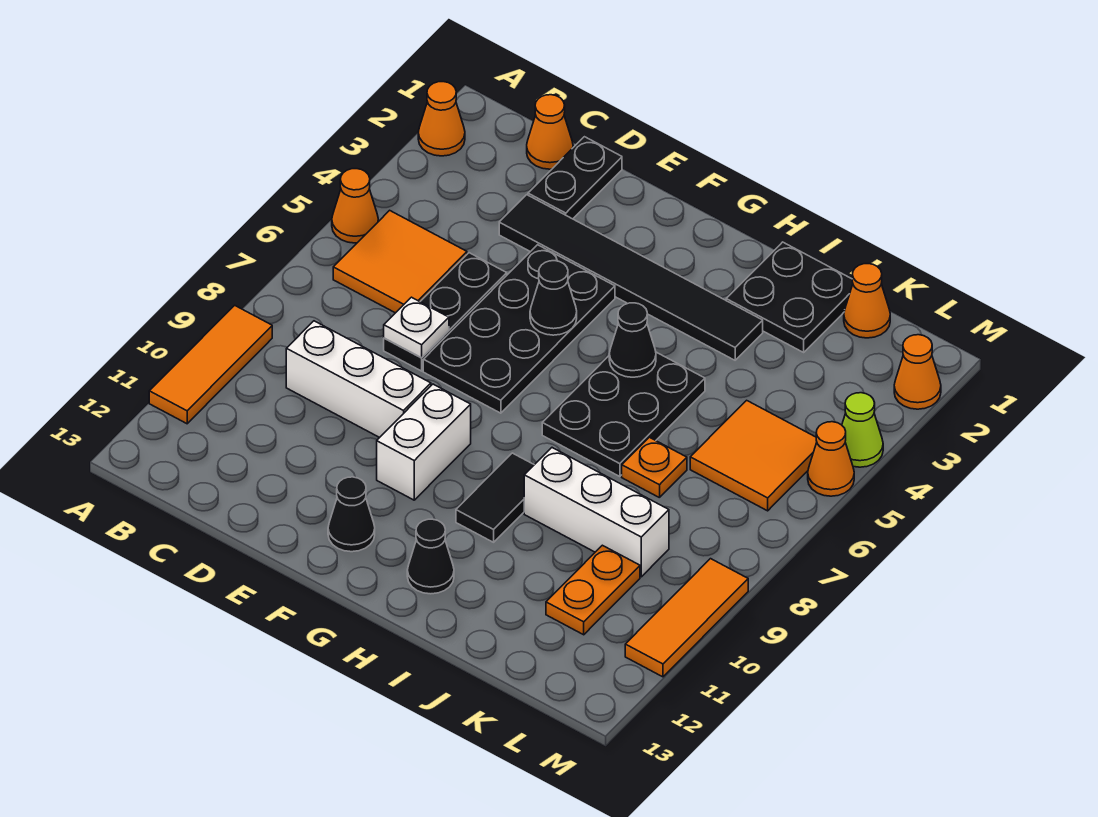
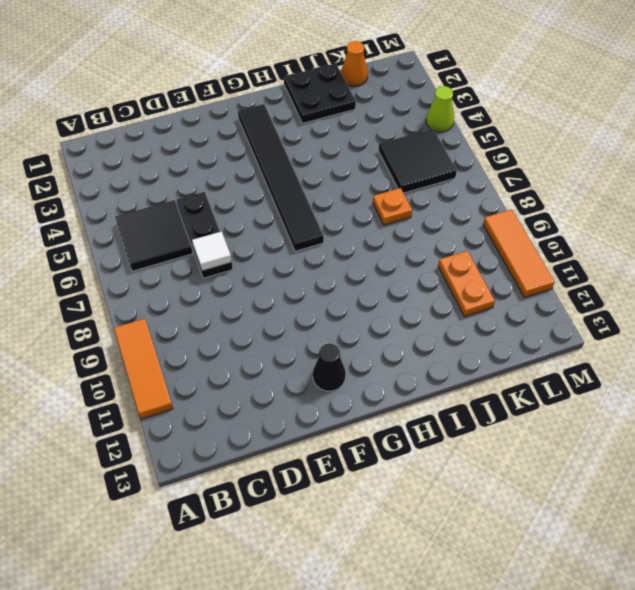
black 2x2 tile [115,200,193,271] -> orange 2x2 tile [333,210,467,313]
white 1x1 tile [192,232,232,271] -> white 1x1 plate [384,297,449,358]
black 1x6 tile [238,104,324,251] -> black 1x6 tile turned to [499,195,763,360]
black 2x2 tile [379,129,457,193] -> orange 2x2 tile [690,400,817,511]
none -> orange 1x1 cone [418,82,465,156]
none -> orange 1x1 cone [332,169,378,243]
none -> orange 1x1 cone [527,95,573,169]

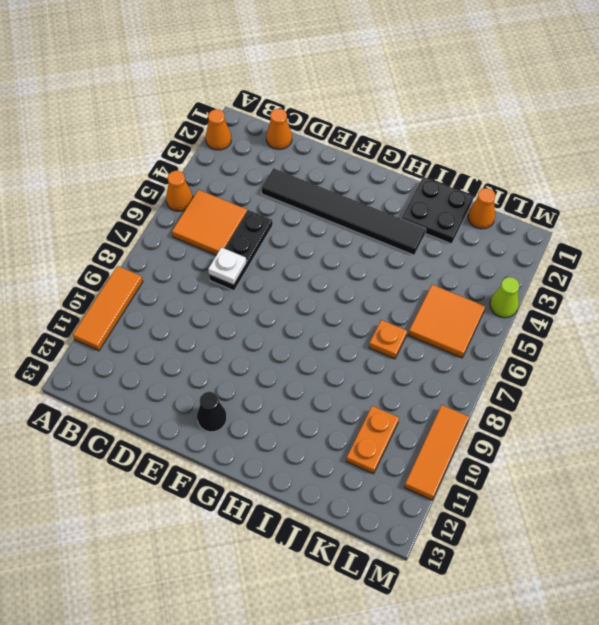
none -> white 1x3 brick [286,321,431,438]
none -> black 1x2 plate [528,137,622,219]
none -> black 2x4 plate [423,245,615,413]

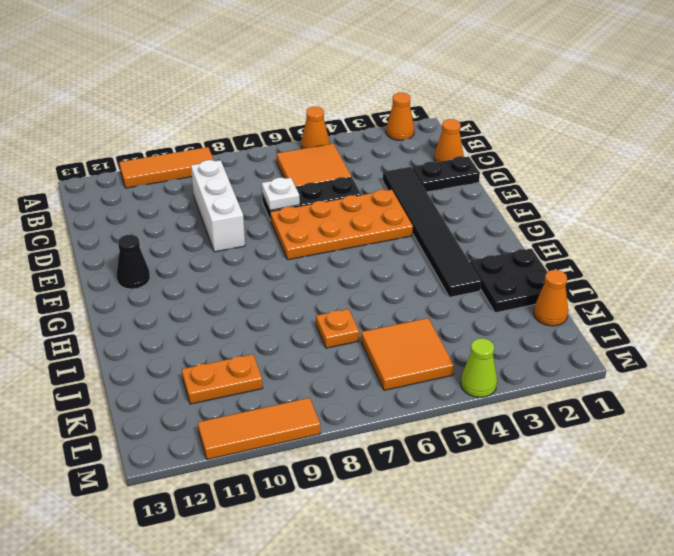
orange 2x4 plate [270,190,413,260] -> black 2x4 plate [423,245,615,413]
none -> white 1x2 brick [377,384,471,500]
none -> black 2x3 plate [542,352,705,477]
none -> black 1x2 tile [456,453,534,542]

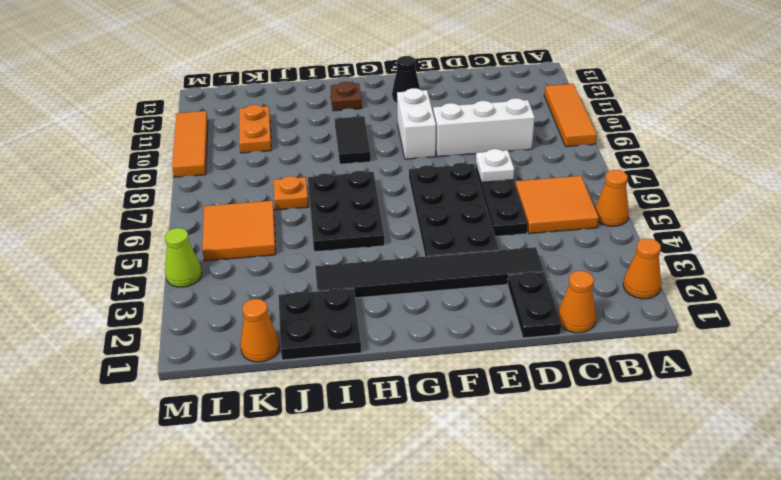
brown 1x1 plate [330,82,362,111] -> black 1x1 cone [407,519,454,594]
none -> white 1x3 brick [524,448,669,577]
none -> orange 1x1 cone [894,335,941,409]
none -> orange 1x1 cone [808,422,854,496]

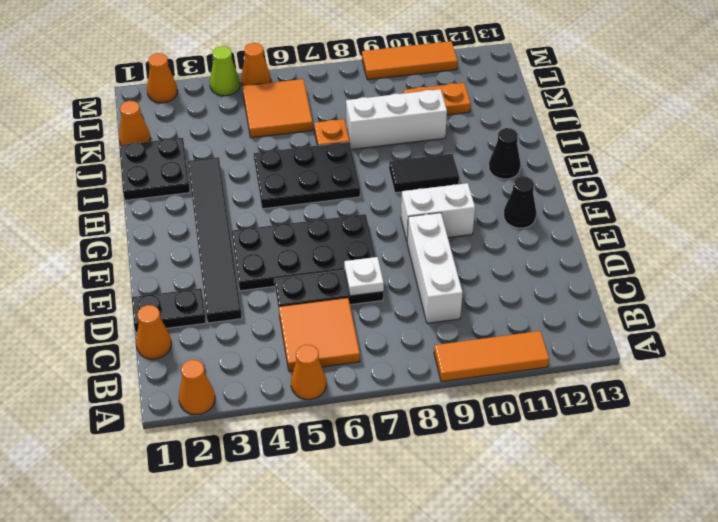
white 1x3 brick [346,89,447,149] -> white 1x3 brick turned to [524,448,669,577]
none -> black 1x1 cone [530,261,577,335]
none -> black 1x1 cone [609,303,656,377]

